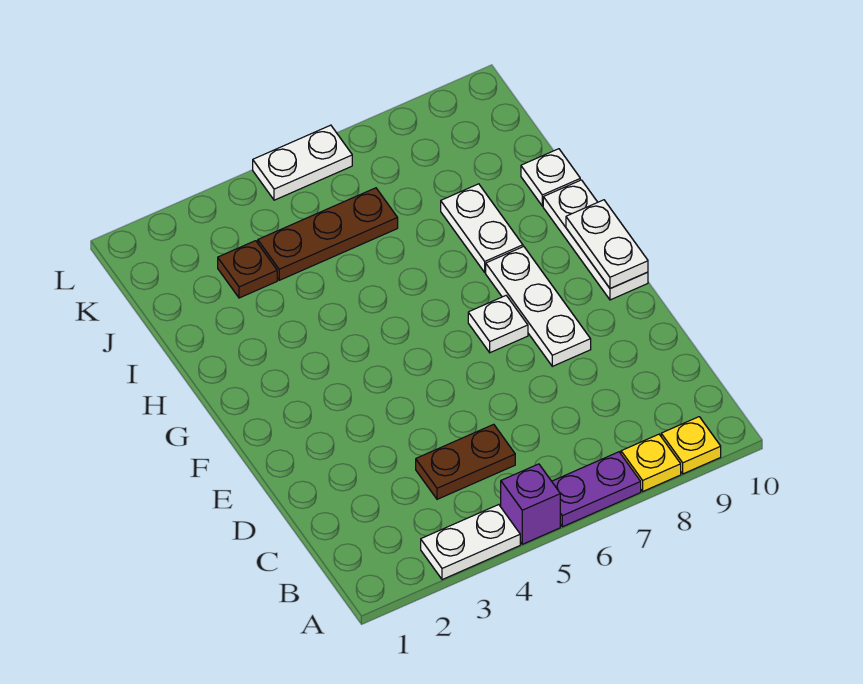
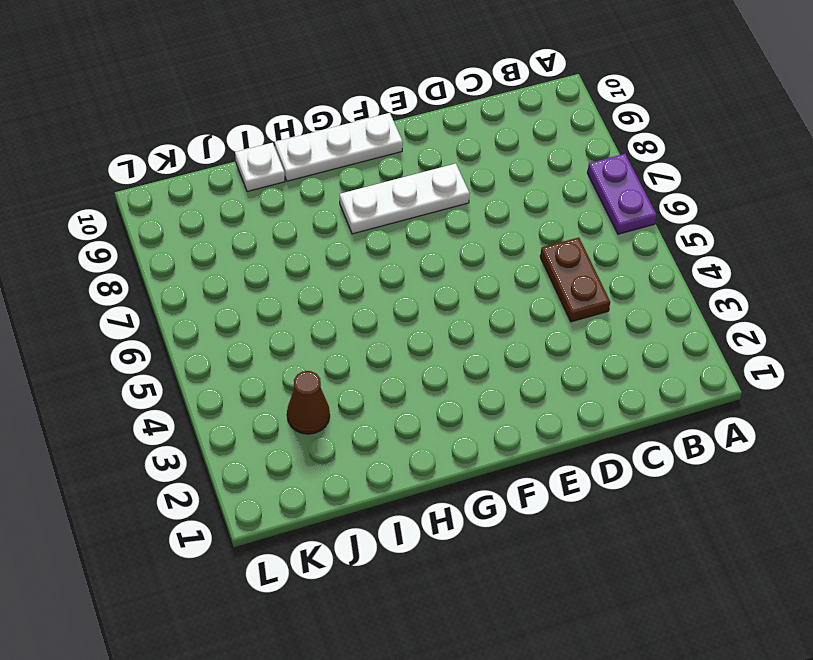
brown 1x1 cone [287,371,330,434] -> brown 1x1 plate [218,241,277,298]
none -> white 1x2 plate [421,505,520,580]
none -> purple 1x1 brick [501,464,560,544]
none -> yellow 1x1 plate [621,434,681,491]

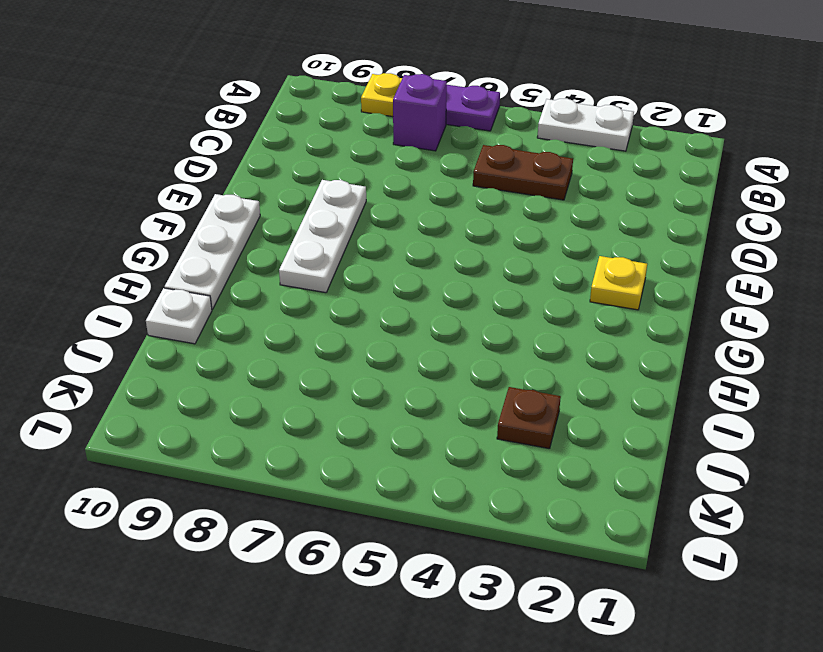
purple 1x1 brick [393,74,447,151] -> purple 1x1 brick moved to [501,464,560,544]
yellow 1x1 plate [590,256,647,310] -> yellow 1x1 plate moved to [661,417,721,474]
none -> white 1x1 plate [468,296,528,353]
none -> white 1x2 plate [441,184,523,272]
none -> brown 1x3 plate [258,188,398,280]

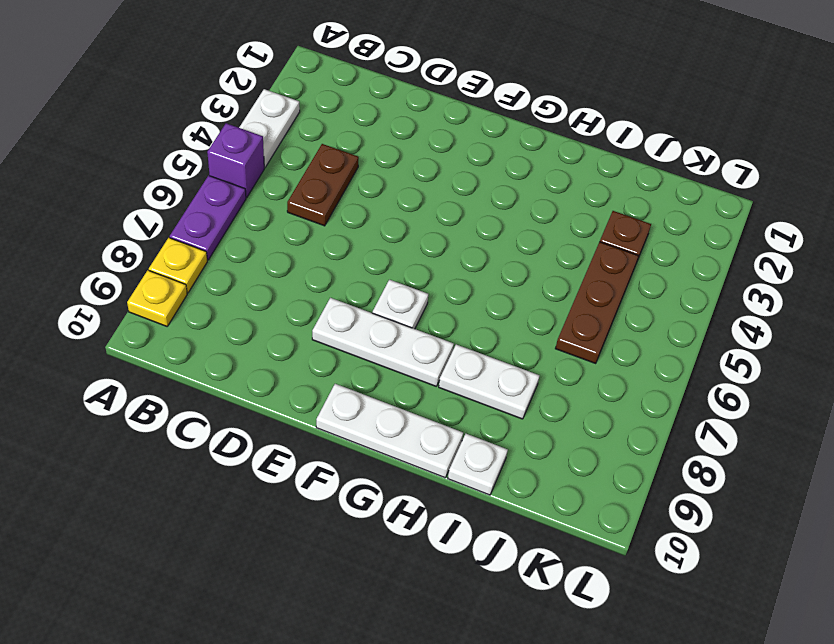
none -> white 1x2 plate [253,125,352,200]
none -> white 1x2 plate [566,200,648,289]

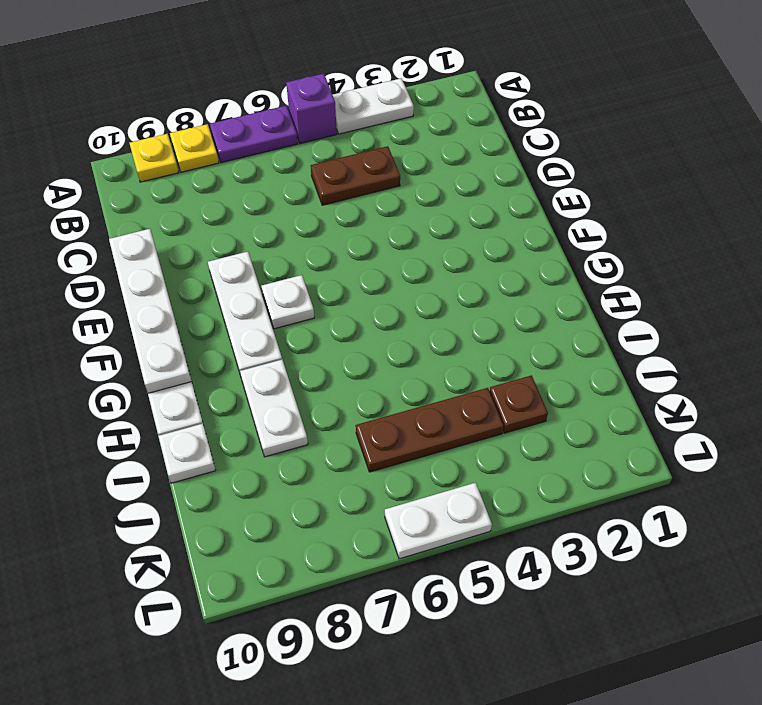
white 1x4 plate [109,229,192,393] -> white 1x2 plate [566,200,648,289]

